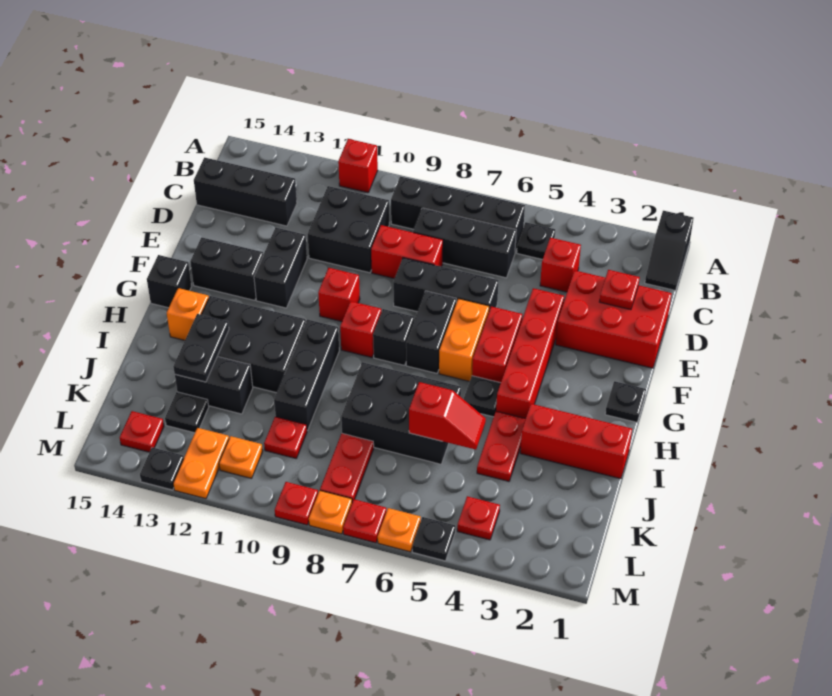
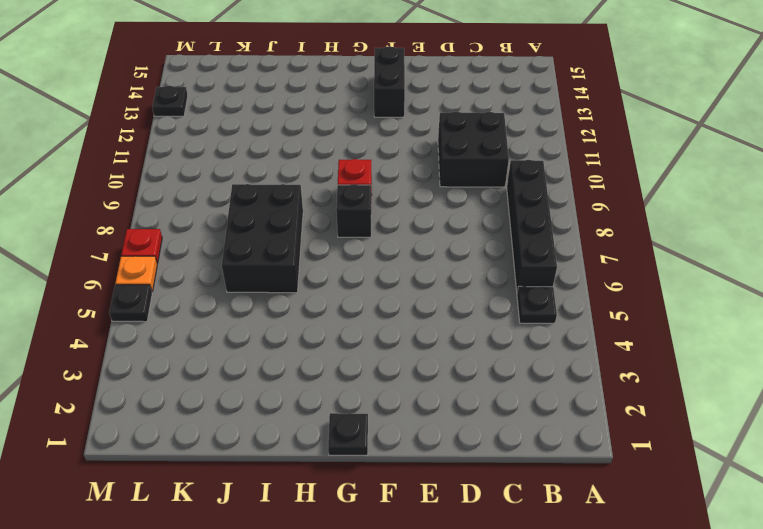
none -> black 1x2 slope [645,211,694,290]
none -> red 1x1 brick [338,139,378,193]
none -> red 1x1 brick [540,238,581,292]
none -> black 1x3 brick [413,208,516,278]

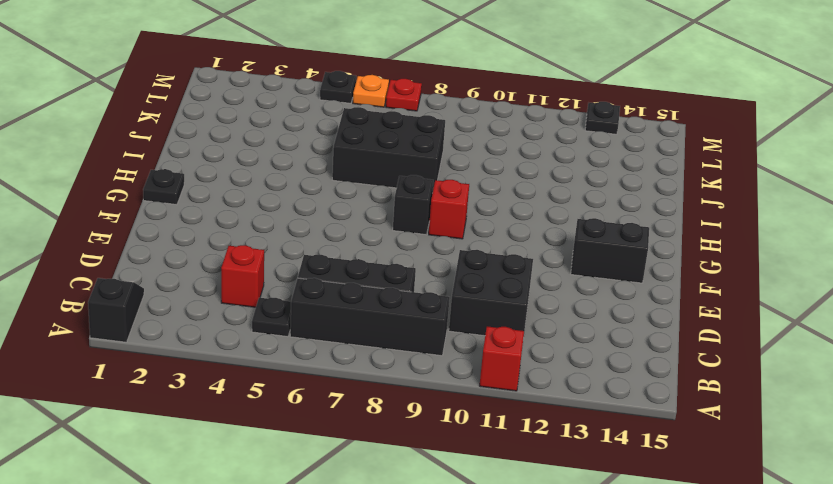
none -> black 1x3 brick [194,158,297,226]
none -> red 2x3 brick [556,270,672,368]
none -> red 1x2 brick [371,225,443,279]
none -> red 1x4 brick [496,288,564,418]

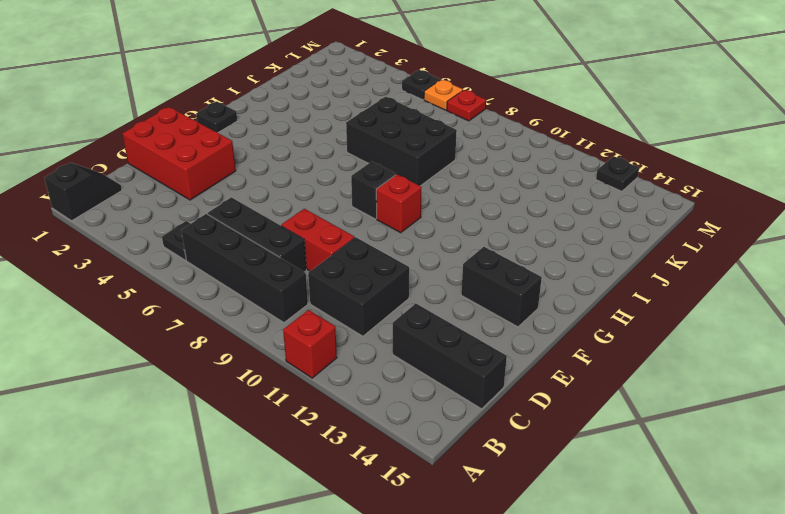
none -> red 1x1 brick [540,238,581,292]
none -> red 1x4 brick [496,288,564,418]
none -> black 1x3 brick [393,258,498,312]
none -> black 1x2 brick [254,228,307,308]

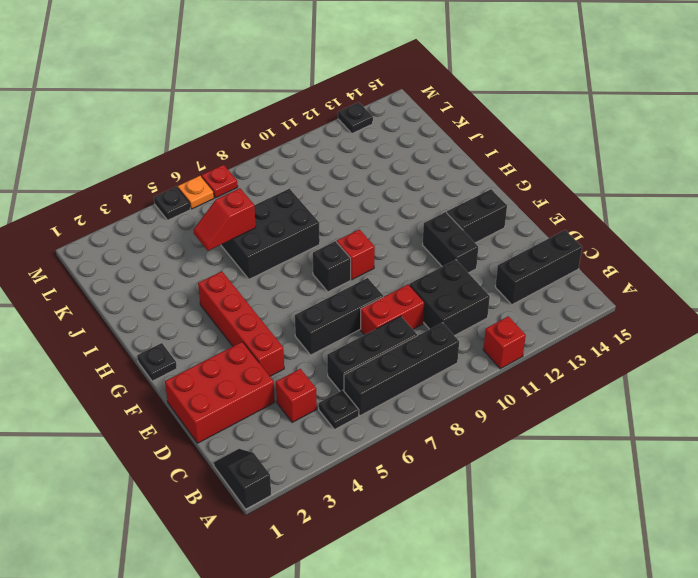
none -> red 1x2 brick [472,306,522,383]
none -> orange 1x2 brick [439,299,489,381]
none -> black 1x2 brick [406,291,457,373]
none -> red 1x1 brick [318,268,360,322]

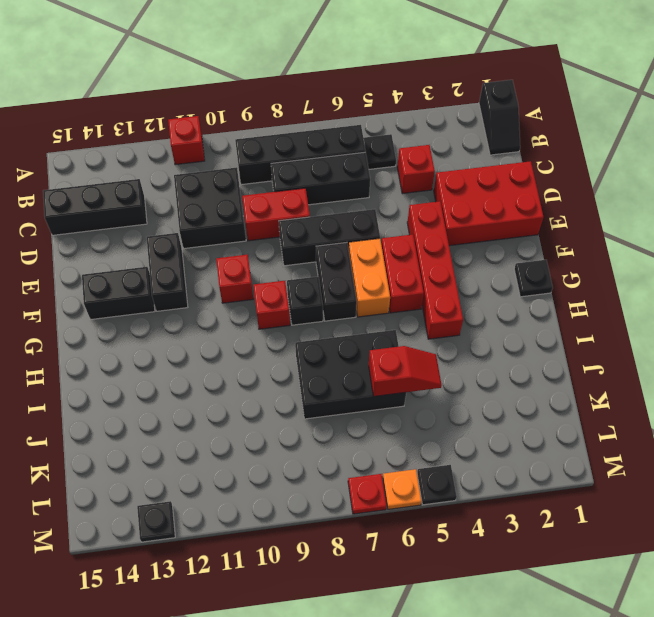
none -> black 1x1 brick [147,255,192,308]
none -> black 1x1 plate [464,376,501,417]
none -> black 1x3 brick [274,320,339,431]
none -> black 2x3 brick [202,296,306,393]

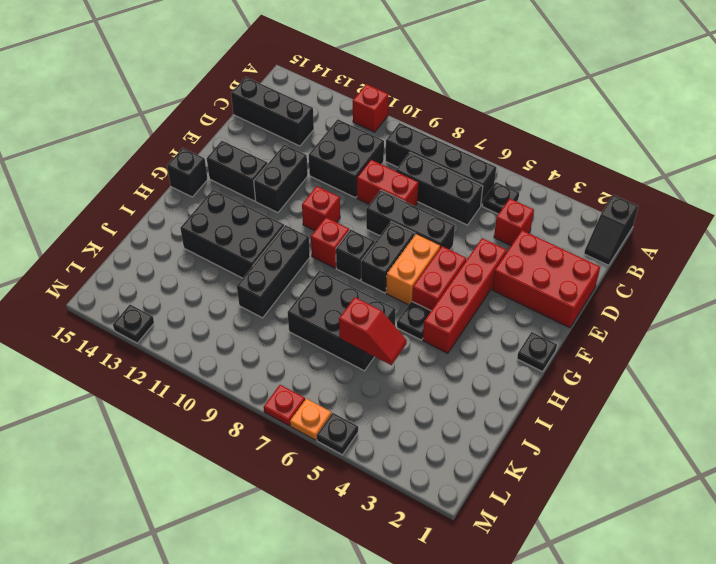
none -> orange 1x1 brick [167,288,209,340]
none -> red 1x3 brick [520,404,632,479]
none -> red 1x2 plate [477,411,526,481]
none -> black 1x2 brick [175,356,253,414]

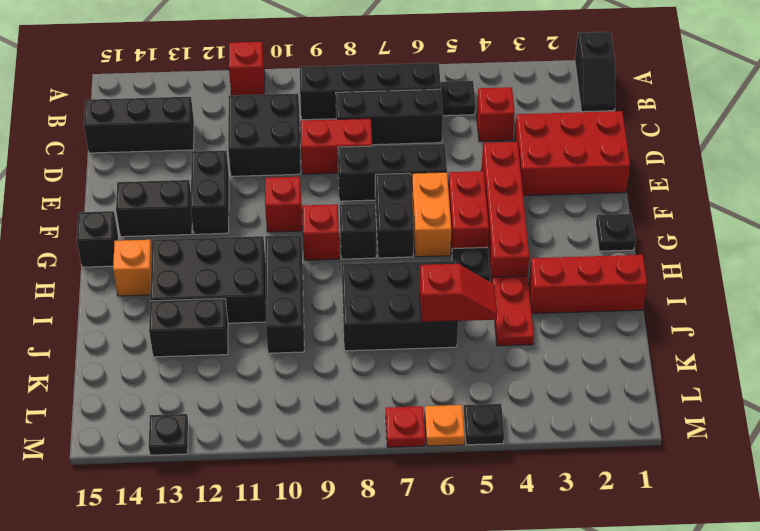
none -> red 1x2 plate [320,434,374,502]
none -> red 1x1 plate [264,417,307,458]
none -> black 1x1 plate [165,392,209,433]
none -> red 1x1 plate [457,496,500,540]

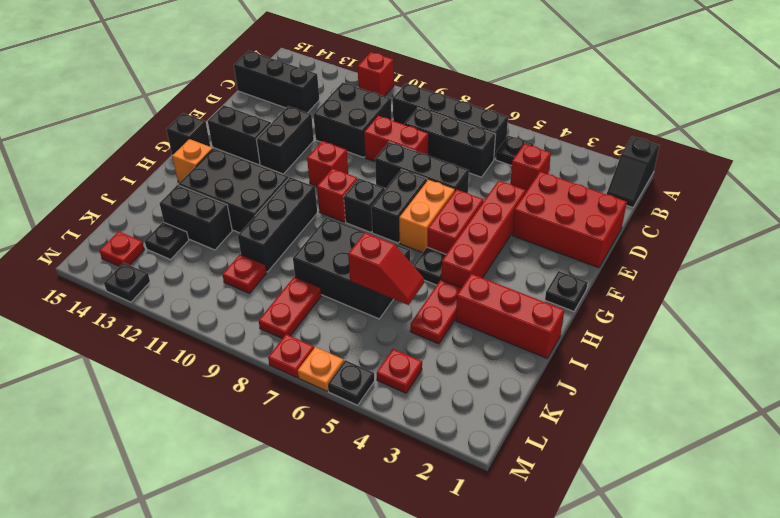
none -> orange 1x1 plate [219,436,263,479]
none -> orange 1x2 plate [173,428,229,499]
none -> orange 1x1 plate [309,491,352,534]
none -> red 1x1 plate [275,482,318,525]

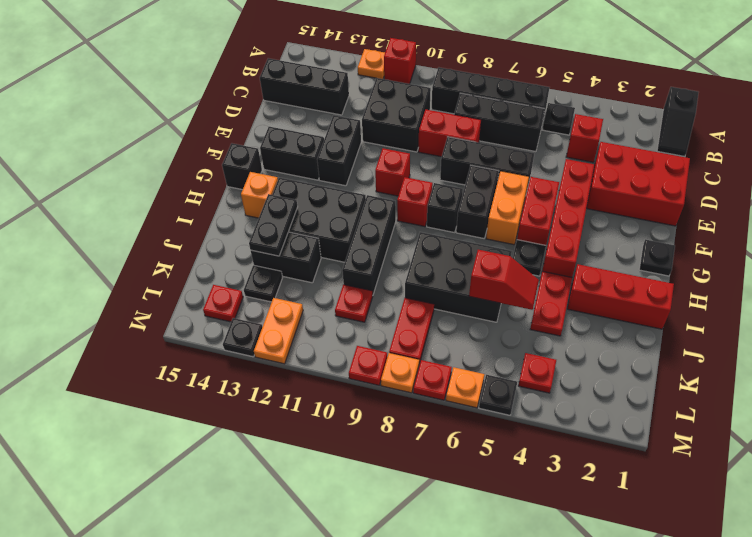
orange 1x1 plate [358,49,385,79] -> orange 1x1 plate moved to [219,436,263,479]
none -> red 1x1 plate [599,270,640,310]

